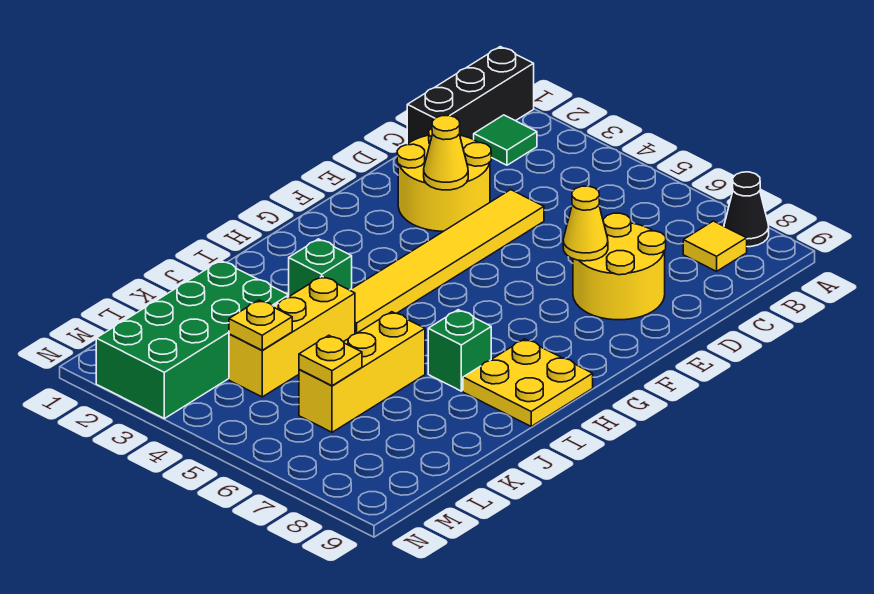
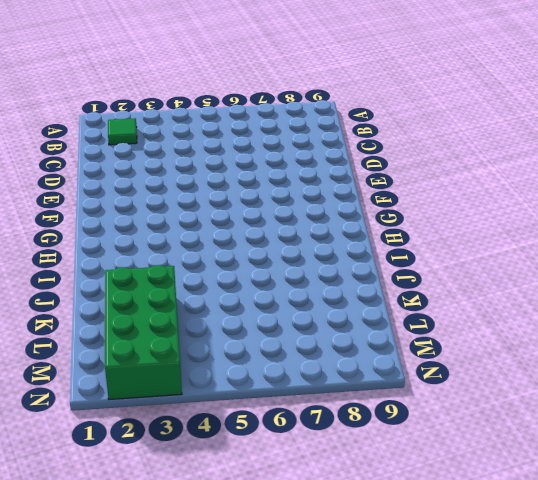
none -> black 1x3 brick [407,47,534,144]
none -> black 1x1 cone [724,172,769,247]
none -> yellow 1x1 tile [683,221,747,271]

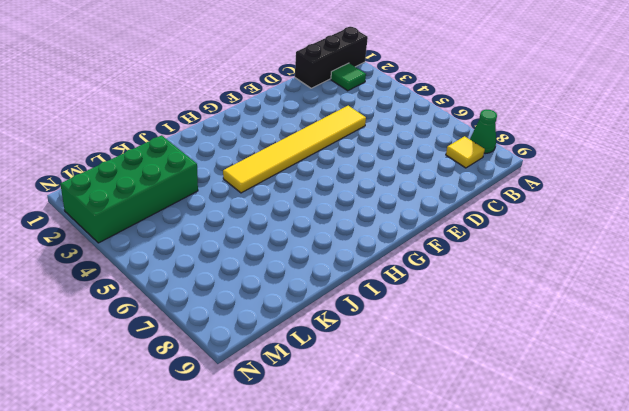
green 1x1 cone [470,109,497,154] -> black 1x1 cone [724,172,769,247]
none -> yellow 2x2 round brick [397,128,491,231]
none -> yellow 2x2 round brick [573,213,666,320]
none -> yellow 2x2 plate [463,339,593,426]

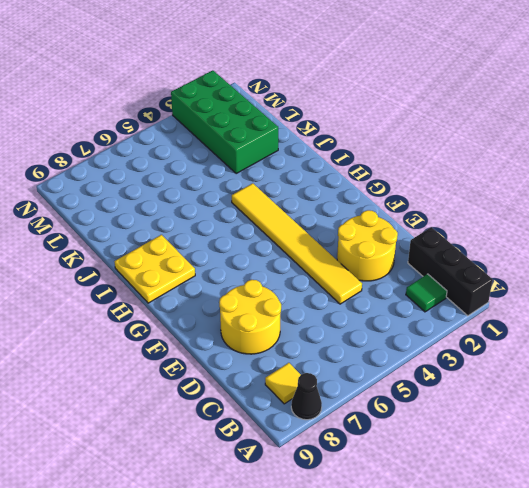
none -> green 1x1 brick [289,239,352,296]
none -> green 1x1 brick [428,310,491,391]
none -> yellow 1x3 brick [229,276,355,397]

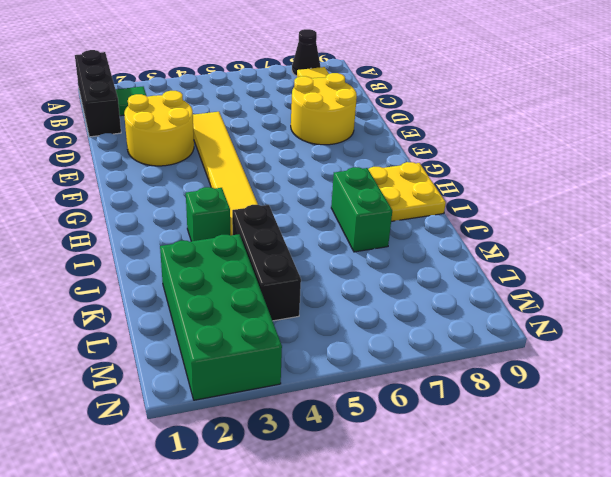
green 1x2 brick [331,167,392,252] -> green 1x1 brick [428,310,491,391]
black 1x3 brick [232,205,301,321] -> yellow 1x3 brick [229,276,355,397]
none -> yellow 1x3 brick [299,312,425,432]
none -> yellow 1x1 cone [424,115,468,190]
none -> yellow 1x1 cone [563,186,608,261]

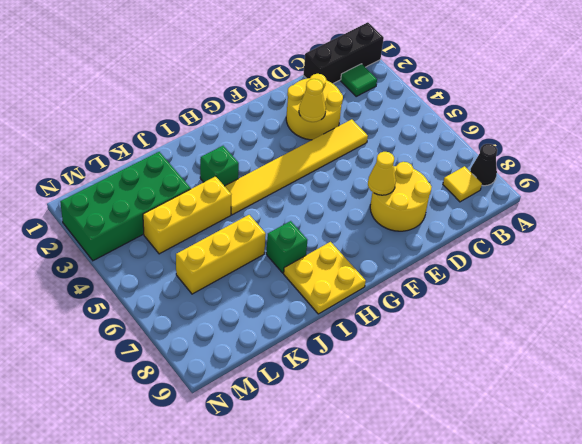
none -> yellow 1x1 plate [229,300,292,350]
none -> yellow 1x1 plate [299,335,362,386]

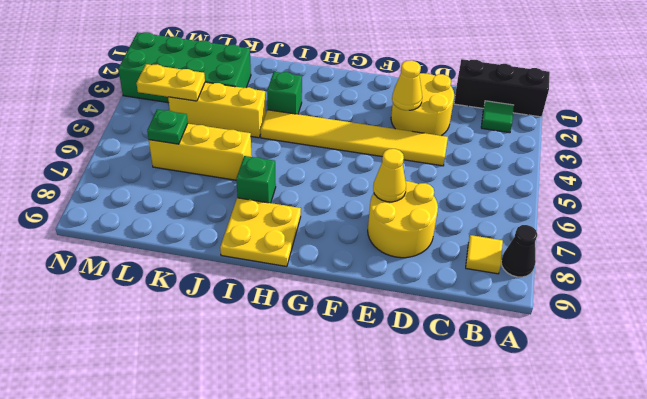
yellow 1x2 plate [136,64,205,101] -> yellow 1x1 plate [229,300,292,350]
green 1x1 plate [147,110,188,144] -> yellow 1x1 plate [299,335,362,386]

